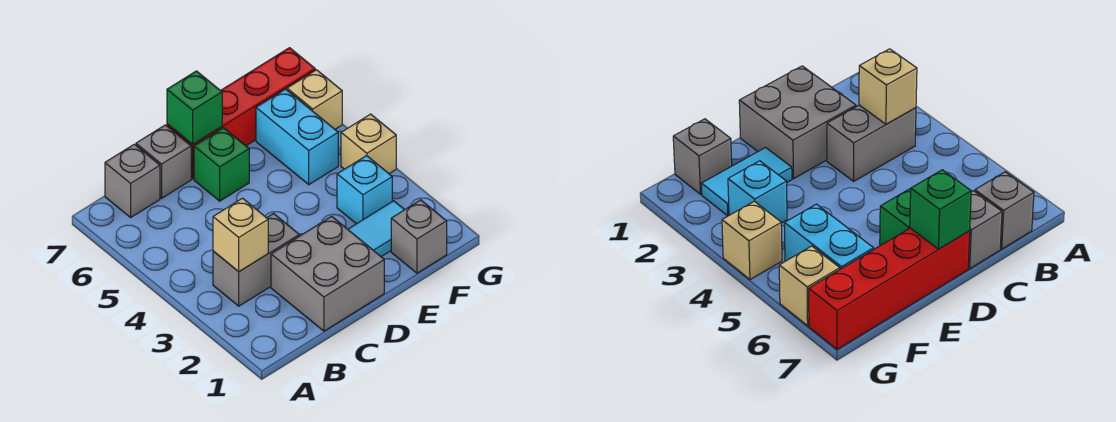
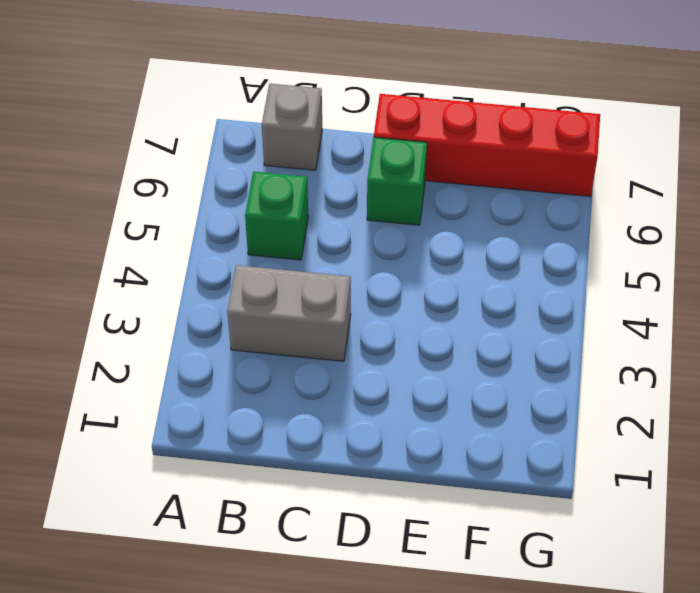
green 1x1 brick [245,171,308,260] -> green 1x1 brick moved to [167,71,222,144]
none -> grey 2x2 brick [271,216,384,331]
none -> grey 1x1 brick [136,125,191,198]
none -> cyan 1x2 tile [348,201,405,257]

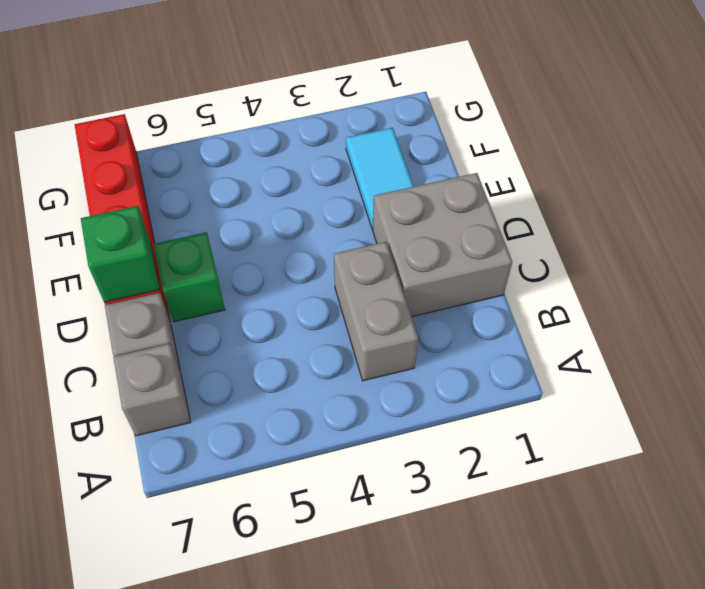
none -> grey 1x1 brick [391,200,447,273]
none -> cyan 1x1 brick [337,156,392,224]
none -> cyan 1x2 brick [256,89,338,185]

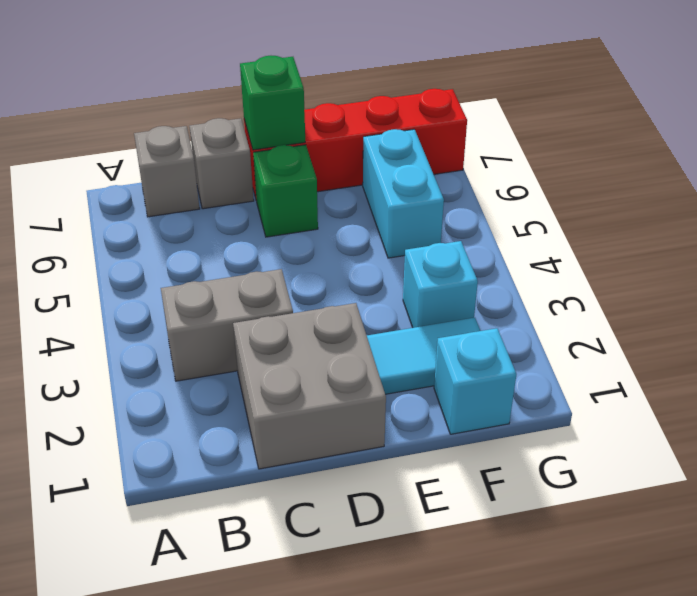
cyan 1x1 brick [434,328,516,434] -> grey 1x1 brick [391,200,447,273]
none -> tan 1x1 brick [341,114,396,174]
none -> tan 1x1 brick [287,70,342,129]
none -> tan 1x1 brick [213,198,268,272]

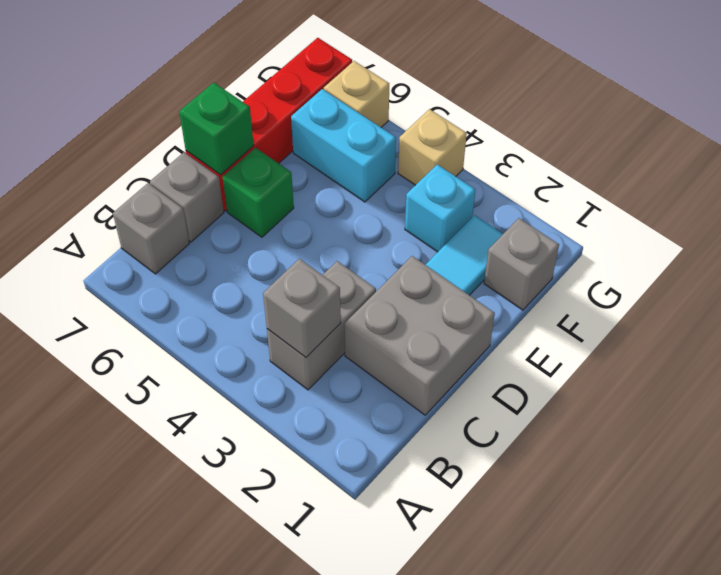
grey 1x1 brick [263,259,341,357] -> tan 1x1 brick [213,198,268,272]

